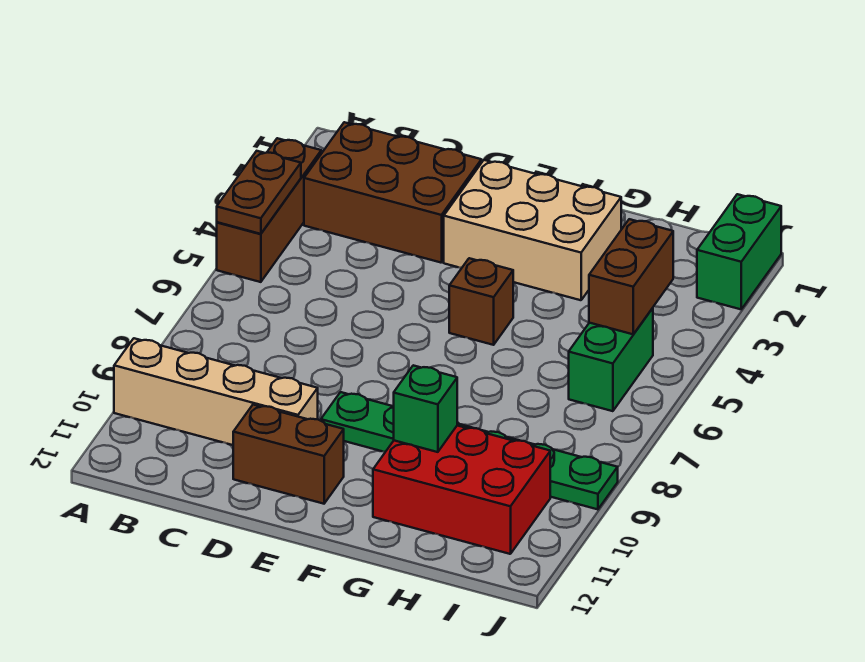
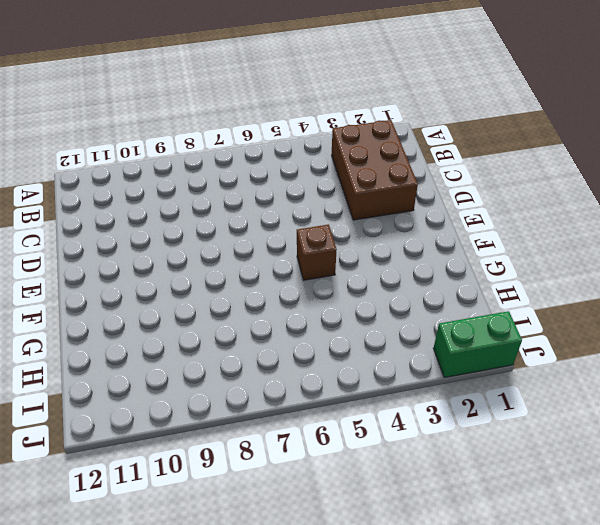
none -> brown 1x3 brick [217,138,321,282]
none -> tan 1x4 brick [114,338,318,445]
none -> brown 1x2 brick [233,405,344,504]

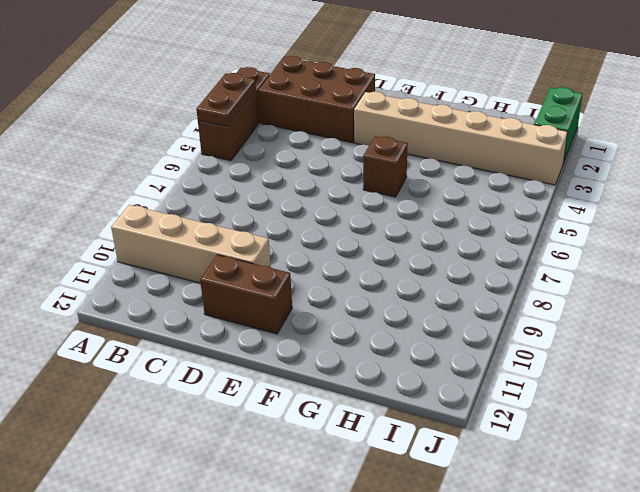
tan 1x6 brick [354,91,568,185] -> tan 2x3 brick [444,160,621,300]
none -> green 1x6 plate [321,392,618,509]
none -> red 2x3 brick [373,426,550,554]
none -> green 1x2 brick [569,308,653,411]

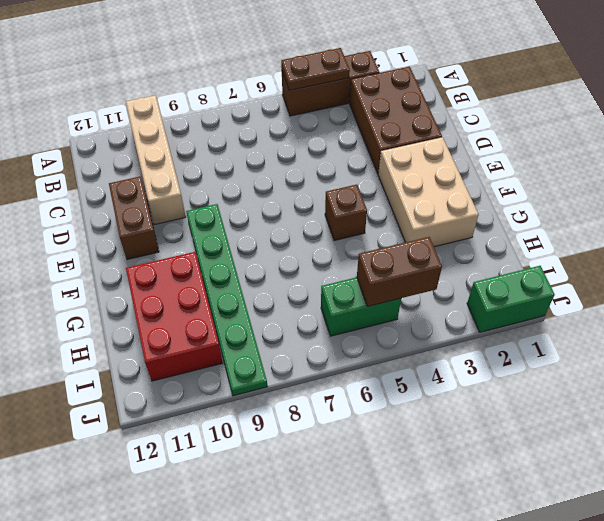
none -> green 1x1 brick [394,365,457,452]

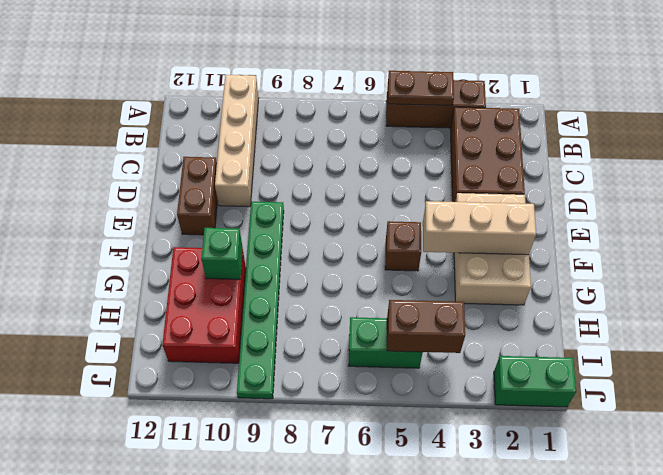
tan 1x3 brick [423,201,536,255] -> none

